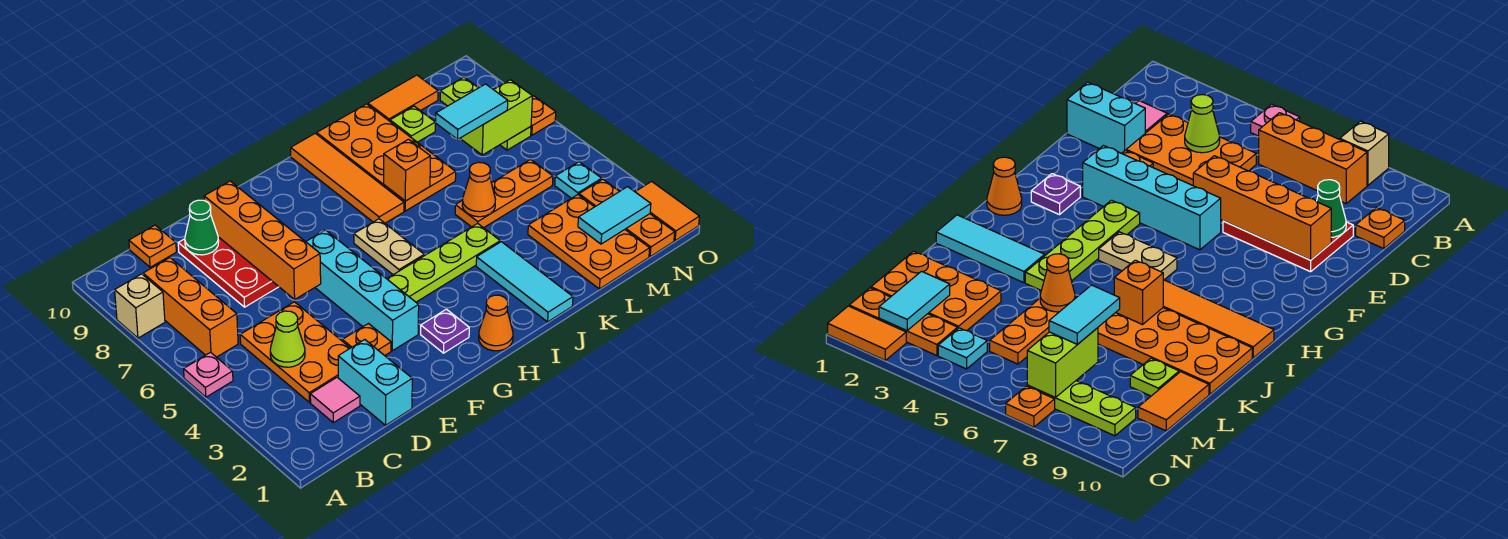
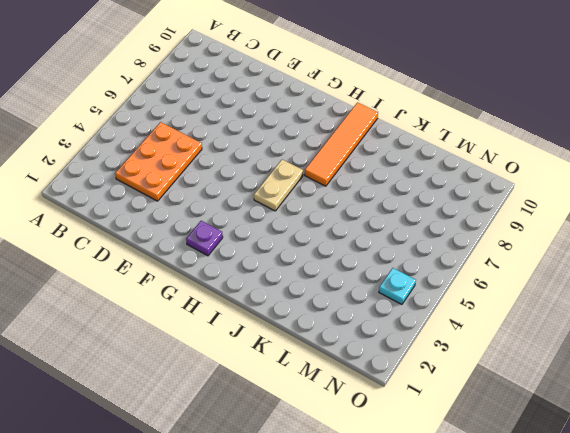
none -> pink 1x1 plate [184,352,233,397]
none -> tan 1x1 brick [115,274,165,338]
none -> orange 1x3 brick [143,258,238,357]
none -> pink 1x1 tile [310,377,360,423]

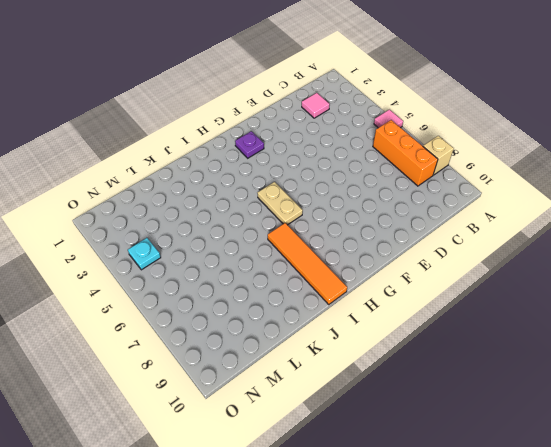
pink 1x1 tile [374,110,403,128] -> pink 1x1 plate [184,352,233,397]
none -> orange 2x3 plate [240,302,350,402]
none -> orange 1x1 plate [129,225,176,267]
none -> cyan 1x2 brick [338,340,412,425]
none -> red 2x3 plate [178,237,279,307]

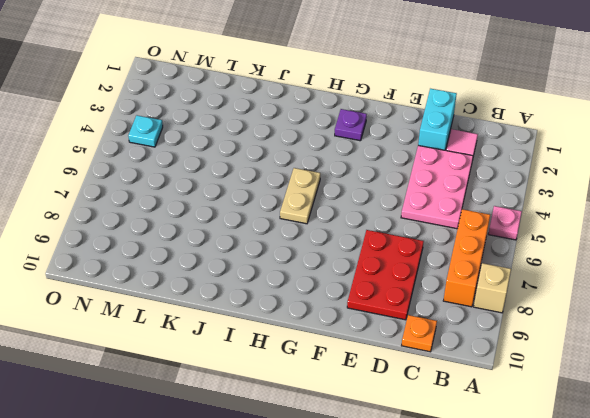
pink 2x3 plate [401,145,473,229] -> orange 2x3 plate [240,302,350,402]
none -> orange 1x1 plate [342,324,391,356]
none -> cyan 1x4 brick [306,230,419,351]
none -> lime 1x4 plate [387,223,500,302]
none -> orange 1x1 cone [479,295,513,351]

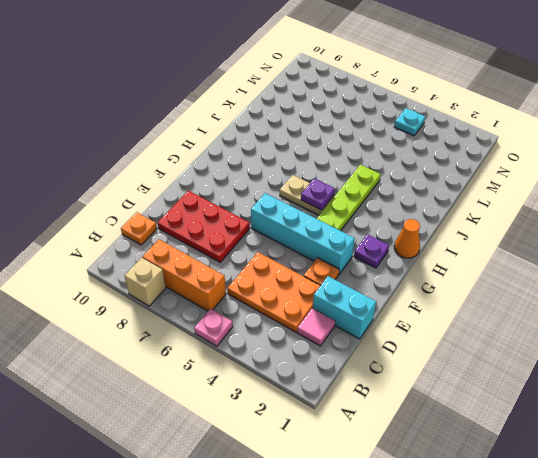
purple 1x1 plate [301,178,335,210] -> none
none -> orange 1x4 tile [291,133,404,223]
none -> cyan 1x3 tile [476,242,573,322]
none -> orange 2x4 plate [317,104,456,211]
none -> orange 1x3 plate [455,160,553,228]

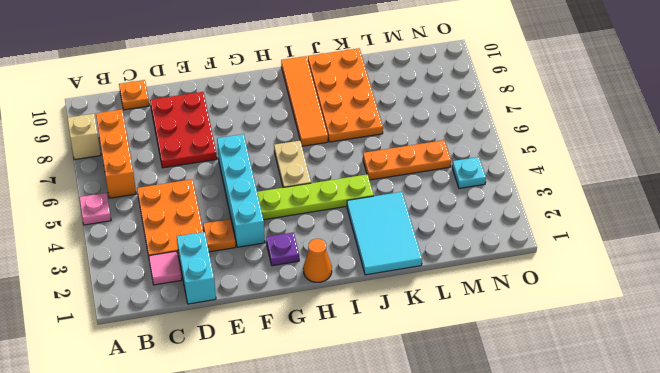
cyan 2x3 tile [347,192,422,275] -> cyan 1x3 tile [476,242,573,322]
none -> orange 2x3 plate [528,195,650,289]
none -> lime 1x1 plate [390,106,435,142]
none -> orange 1x2 tile [368,75,438,121]
none -> orange 1x3 plate [579,179,675,257]

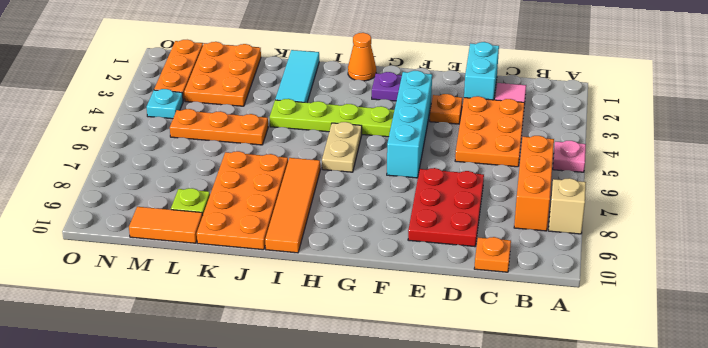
none -> lime 1x3 plate [440,77,531,150]
none -> orange 1x2 tile [635,181,699,241]
none -> orange 1x1 plate [531,96,556,135]
none -> lime 1x1 cone [270,311,305,367]

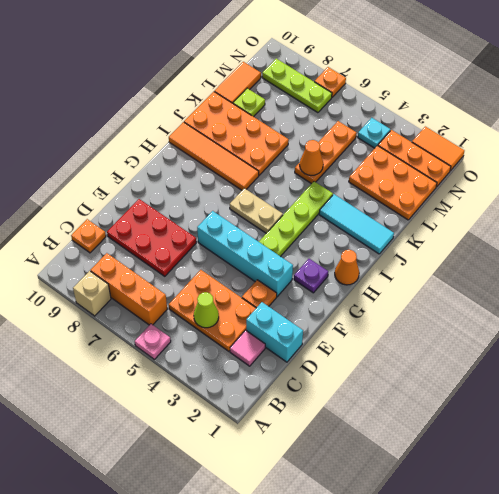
none -> green 1x1 cone [185,200,219,255]
none -> orange 1x4 brick [204,181,321,299]
none -> orange 1x1 brick [384,139,430,201]
none -> cyan 1x2 tile [578,187,651,244]

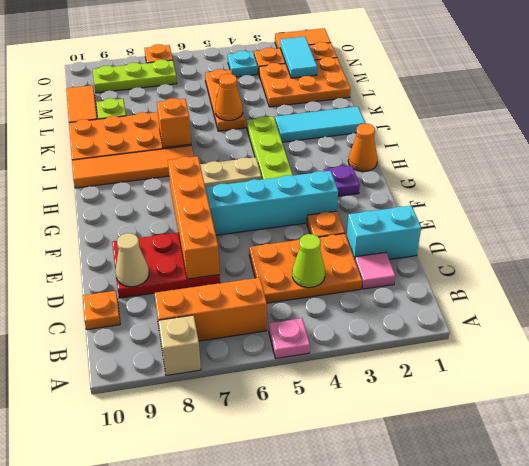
orange 1x4 brick [168,156,220,279] -> orange 1x4 brick turned to [204,181,321,299]
tan 1x1 cone [116,233,149,287] -> green 1x1 cone [185,200,219,255]
none -> lime 1x2 brick [460,80,532,155]
none -> cyan 1x2 tile [435,84,508,139]

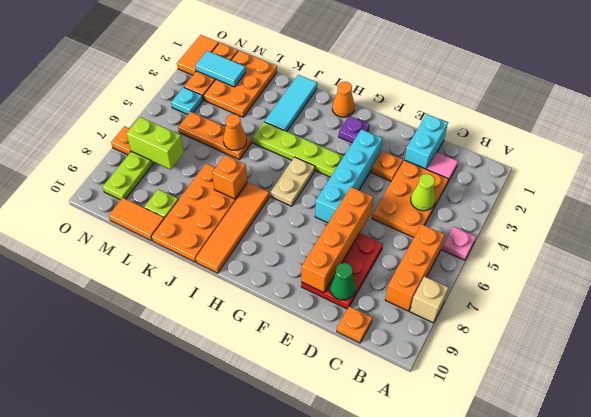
none -> cyan 1x2 tile [435,84,508,139]

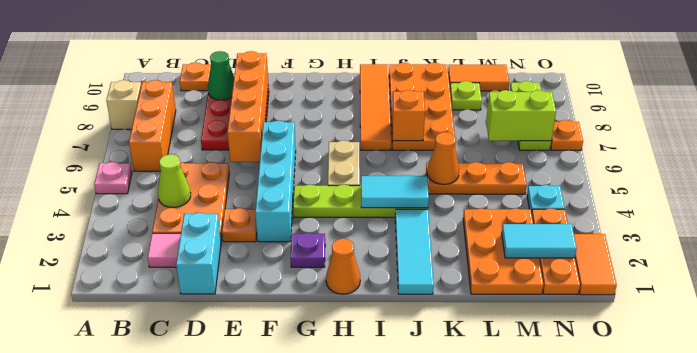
cyan 1x2 tile [361,176,429,208] -> cyan 1x2 tile moved to [435,84,508,139]

